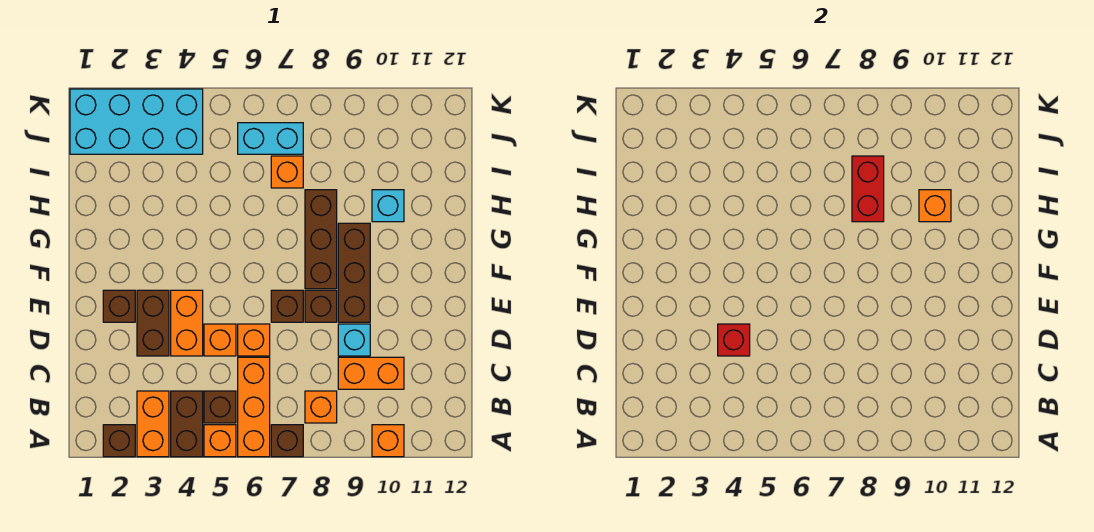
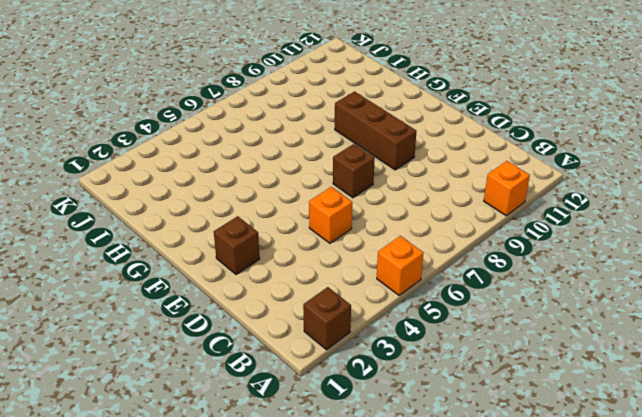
none -> orange 1x2 brick [137,391,169,457]
none -> brown 1x2 brick [171,391,203,457]
none -> orange 1x3 brick [238,357,270,457]

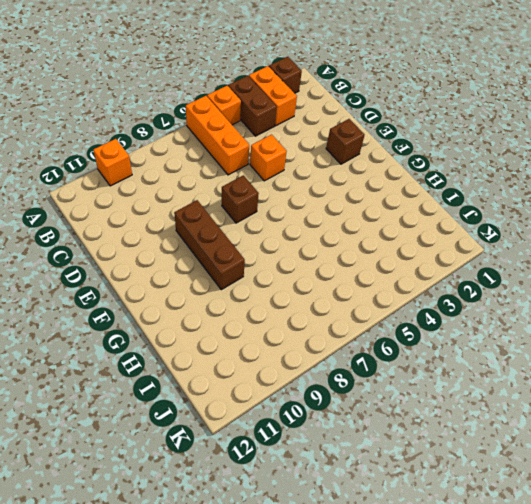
none -> brown 1x1 brick [271,425,303,457]
none -> brown 1x1 brick [204,391,236,423]
none -> orange 1x1 brick [305,391,337,423]

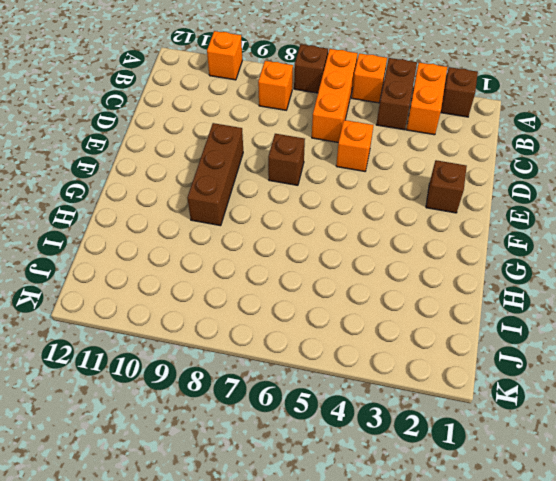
none -> brown 1x1 brick [204,391,236,423]
none -> orange 1x2 brick [338,357,404,389]
none -> brown 1x2 brick [137,290,169,356]

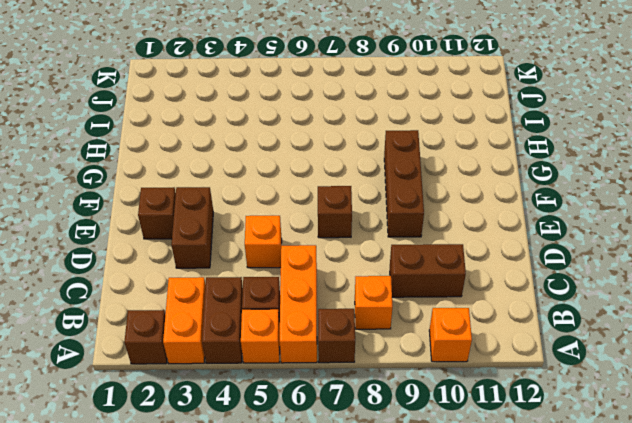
brown 1x2 brick [390,244,466,297] -> orange 1x2 brick [338,357,404,389]
none -> orange 1x2 brick [171,290,203,356]
none -> orange 1x1 brick [238,324,270,356]
none -> cyan 1x1 brick [338,324,370,356]

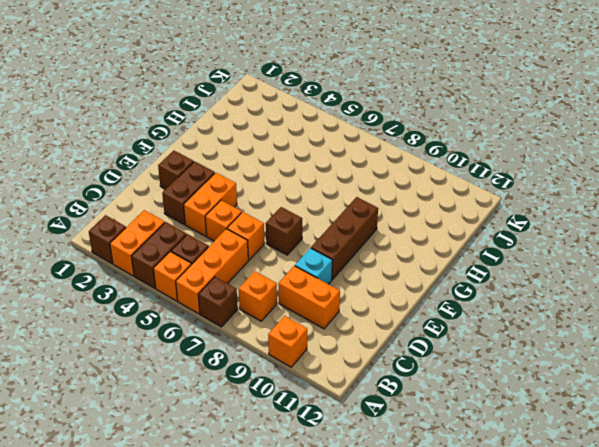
none -> brown 1x1 brick [305,290,337,322]
none -> brown 1x3 brick [305,190,337,289]
none -> cyan 1x1 brick [372,190,404,222]

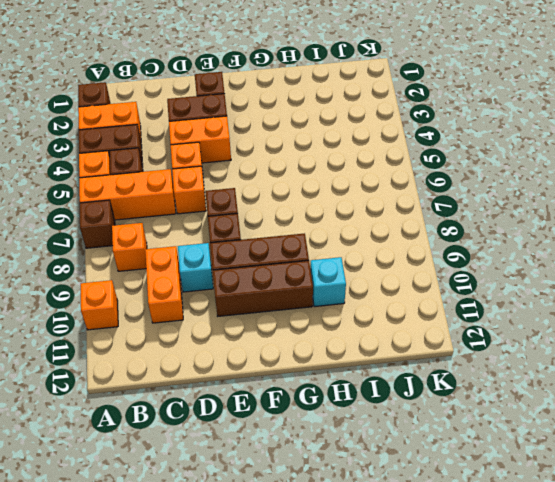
brown 1x3 brick [213,261,313,316] -> brown 1x3 brick moved to [305,190,337,289]
none -> orange 1x1 brick [271,156,303,188]
none -> cyan 2x4 brick [70,89,203,154]
none -> cyan 1x2 brick [238,123,303,154]

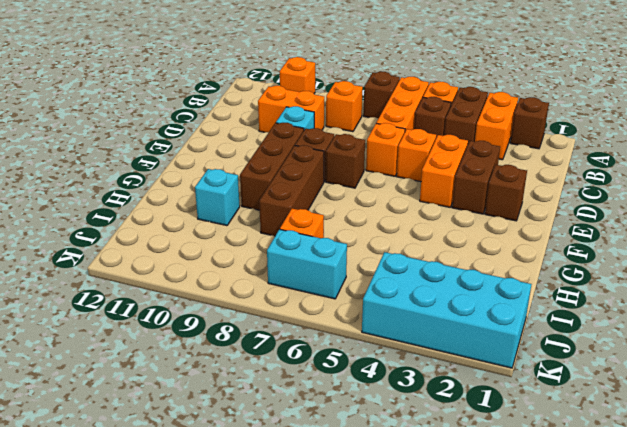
none -> red 1x1 brick [718,324,750,356]
none -> red 1x2 brick [852,156,884,222]
none -> orange 1x1 brick [919,190,951,222]

